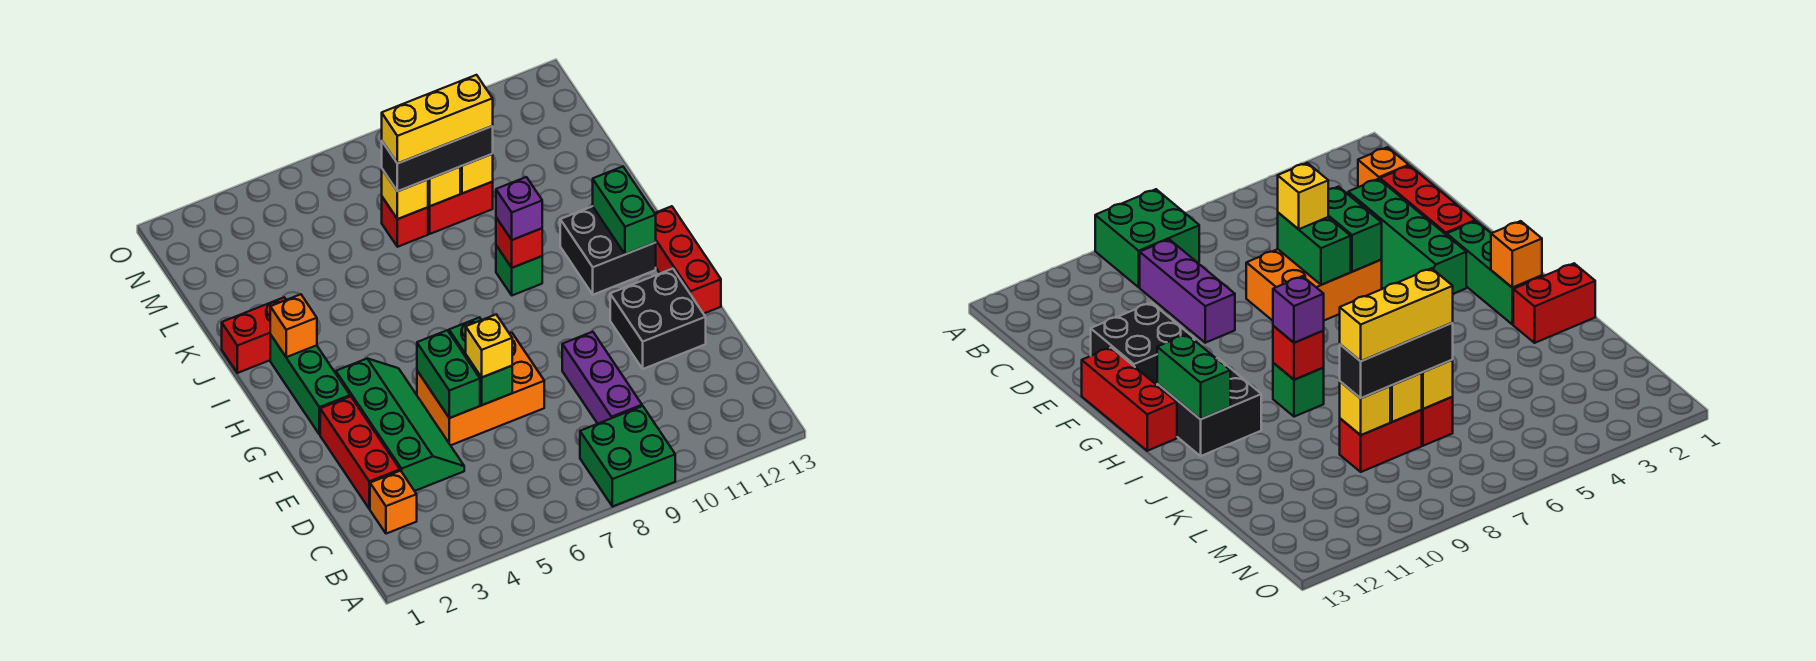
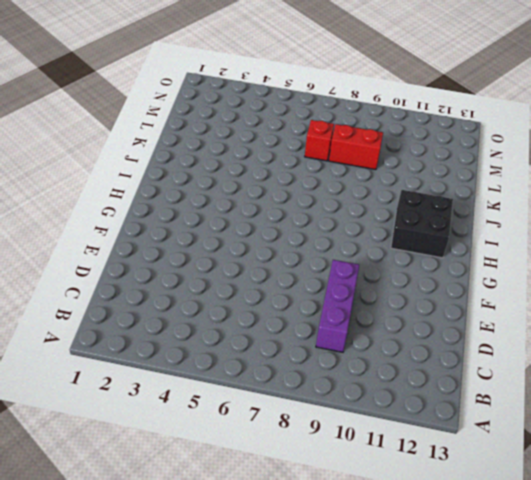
none -> green 2x2 brick [580,406,675,507]
none -> orange 1x1 brick [370,471,417,534]
none -> red 1x3 brick [320,396,400,509]

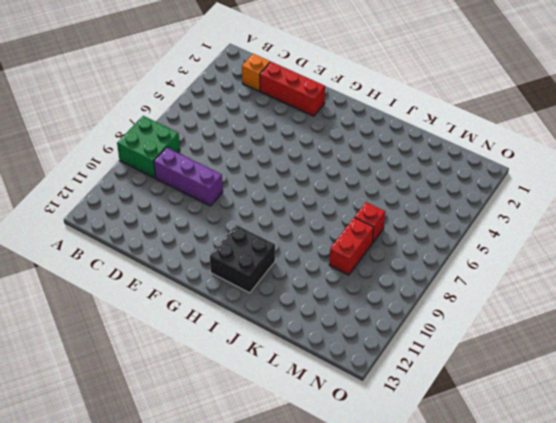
none -> green 2x4 slope [336,359,464,491]
none -> orange 2x3 brick [417,333,544,445]
none -> black 2x2 brick [610,269,706,369]

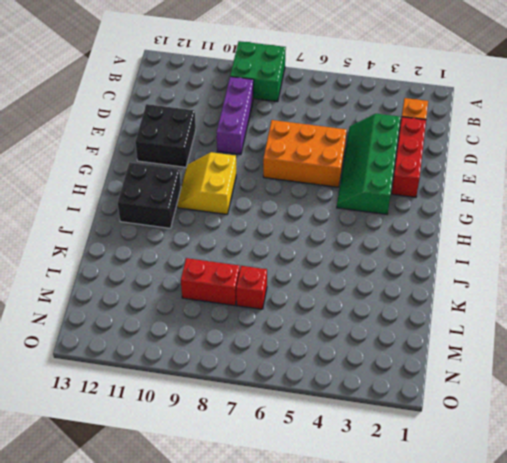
yellow 2x2 slope [177,152,236,214] -> none
none -> red 1x3 brick [655,206,721,314]
none -> green 1x3 brick [270,334,350,435]
none -> green 1x1 brick [496,245,542,295]

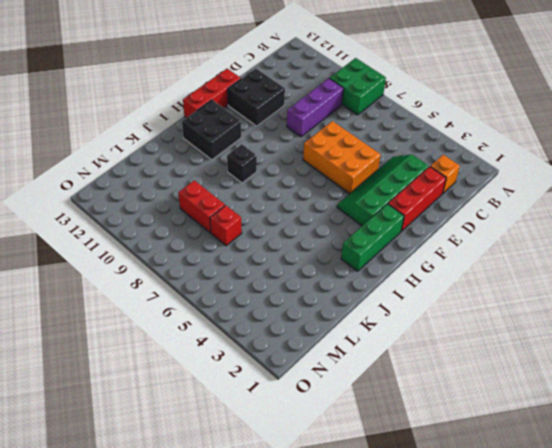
black 1x1 brick [227,144,257,183] -> green 1x1 brick [496,245,542,295]
none -> red 1x2 brick [222,297,286,373]
none -> green 1x2 brick [417,330,480,418]
none -> green 1x2 brick [449,317,512,405]

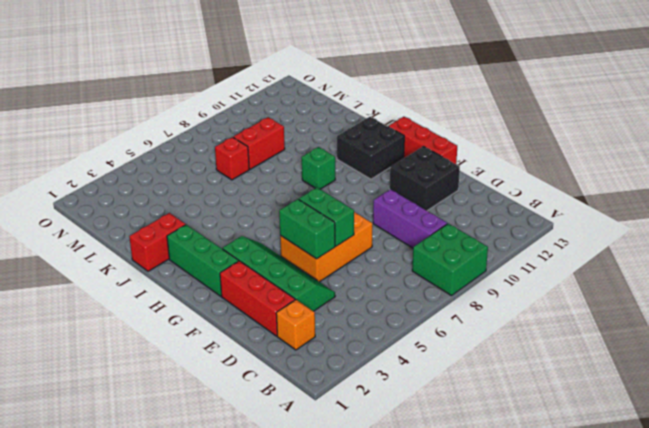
none -> green 1x2 brick [593,167,656,254]
none -> orange 1x1 brick [270,294,317,357]
none -> red 1x1 brick [496,218,542,268]

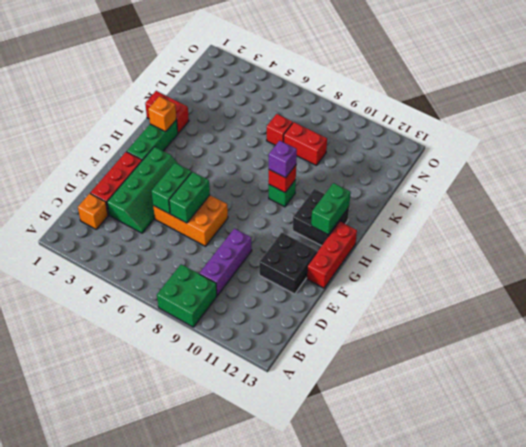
none -> yellow 1x1 brick [382,169,428,219]
none -> yellow 1x1 brick [428,167,460,206]
none -> yellow 1x1 brick [460,154,493,194]

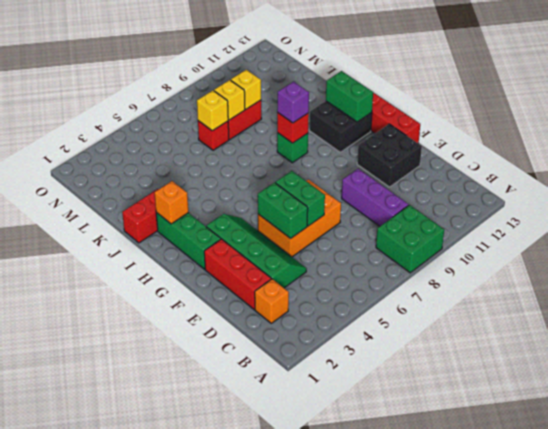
none -> yellow 1x1 brick [466,315,512,377]
none -> black 1x3 brick [382,126,493,191]
none -> yellow 1x3 brick [382,75,493,164]

